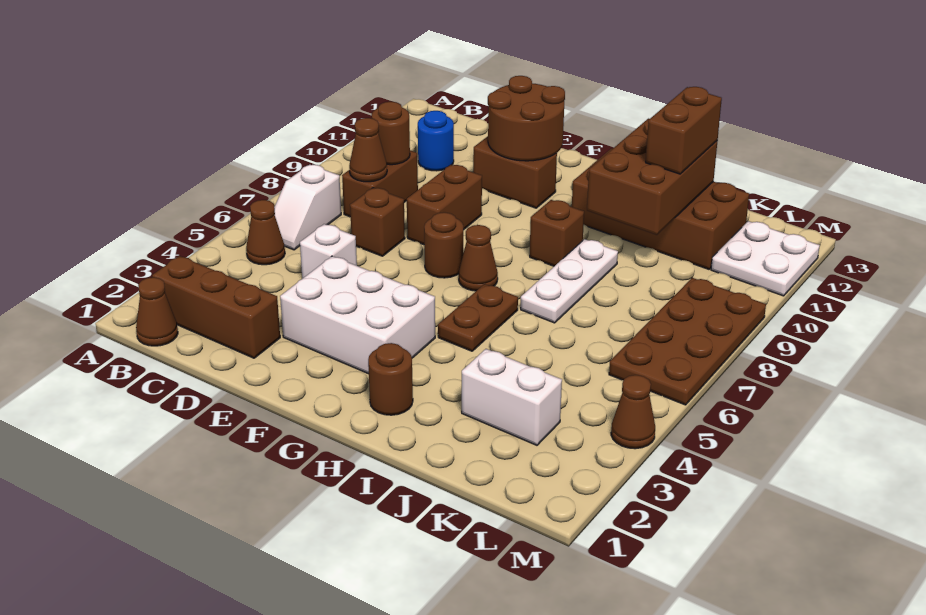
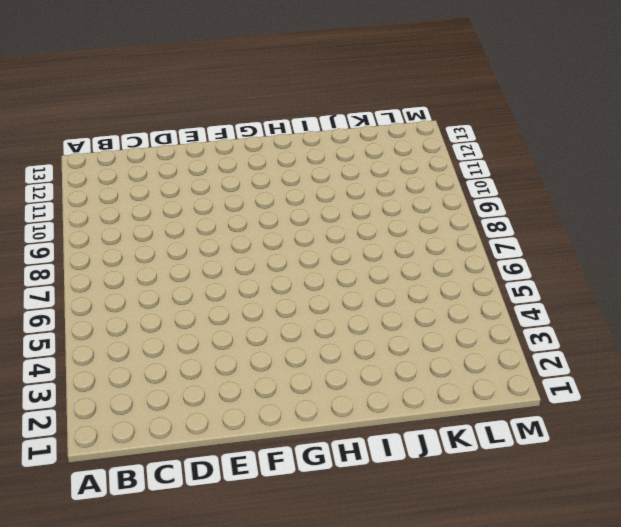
none -> brown 1x1 cone [136,277,178,346]
none -> brown 1x3 brick [152,256,280,358]
none -> brown 1x1 cone [246,200,285,265]

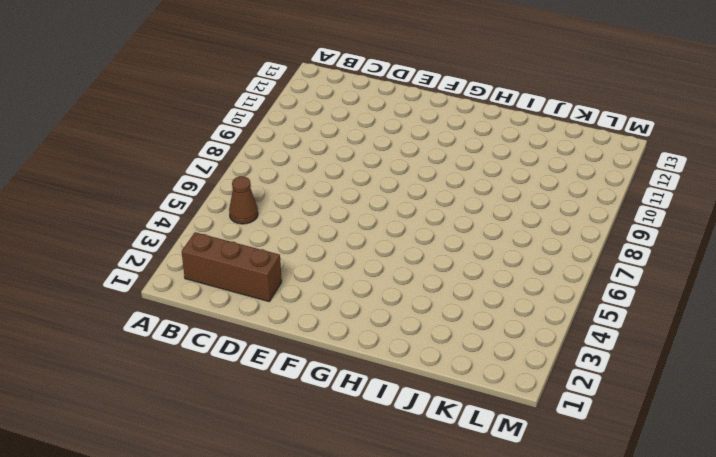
none -> brown 1x1 cone [136,277,178,346]
none -> white 1x2 slope [274,165,341,250]
none -> brown 1x2 brick [342,150,418,217]

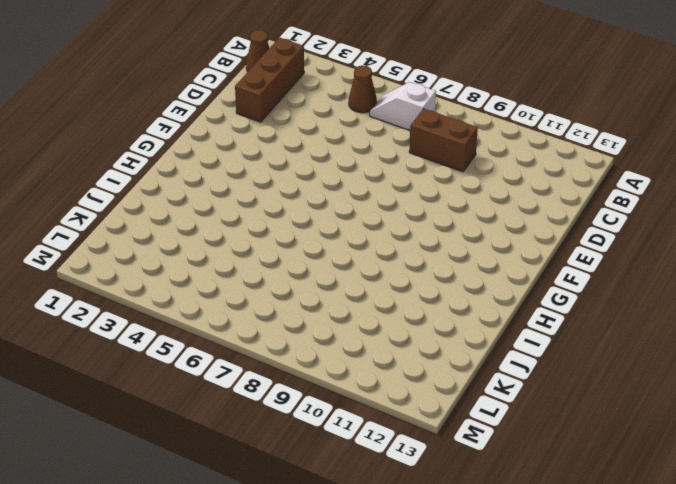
none -> blue 1x1 round brick [418,111,454,171]
none -> white 1x1 brick [300,224,357,279]
none -> brown 1x1 brick [350,188,405,256]

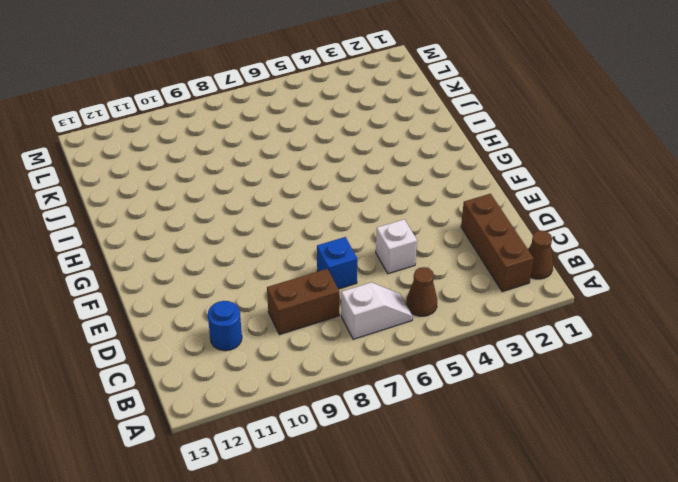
blue 1x1 brick [317,237,357,289] -> brown 1x1 brick [350,188,405,256]
none -> white 2x3 brick [280,256,435,374]
none -> brown 1x2 brick [407,165,482,245]
none -> brown 1x2 brick [473,136,557,208]

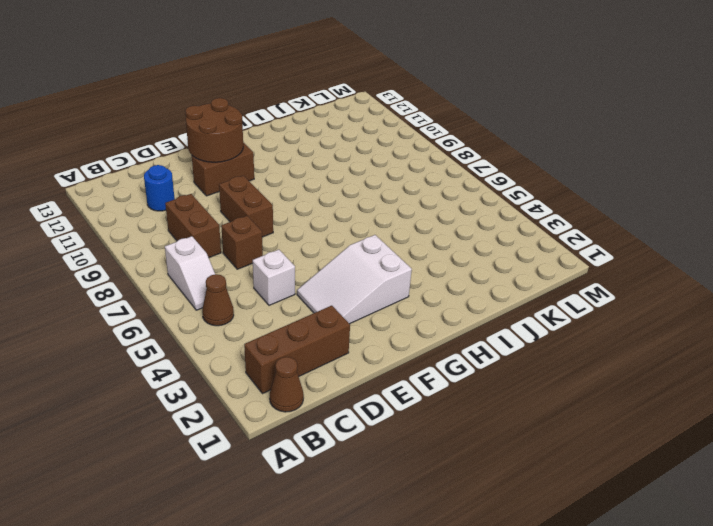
white 2x3 slope [297,235,412,324] -> white 2x3 brick [280,256,435,374]
none -> brown 1x1 round brick [424,212,463,278]
none -> brown 1x1 cone [459,225,498,291]
none -> brown 1x1 round brick [368,343,413,415]

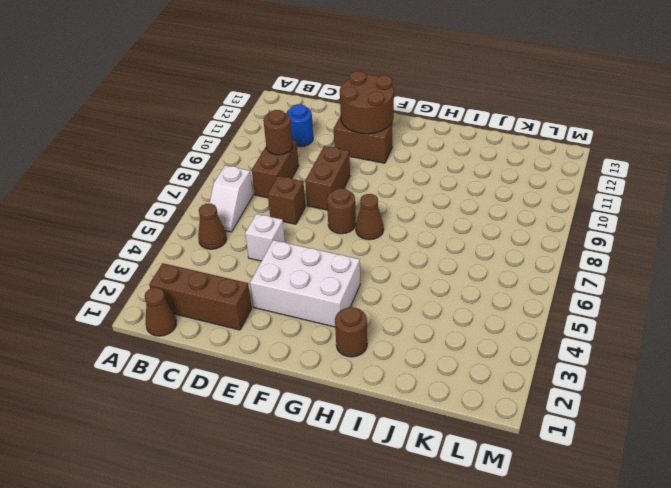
none -> brown 1x2 plate [438,284,518,351]
none -> brown 1x1 brick [530,200,584,266]
none -> brown 2x4 brick [572,148,749,269]

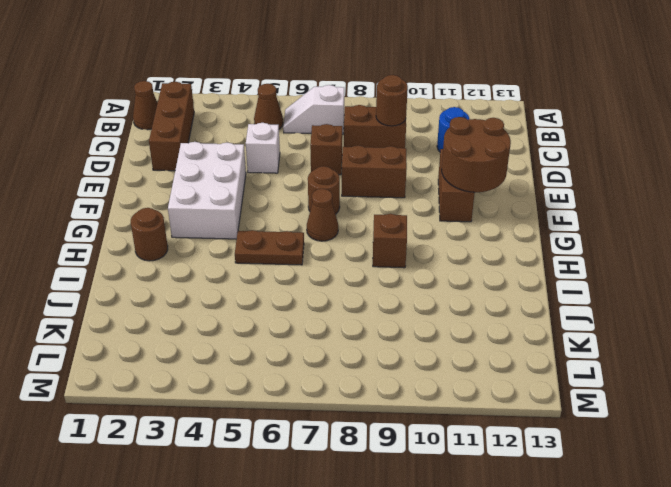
none -> brown 2x4 brick [572,148,749,269]
none -> white 1x3 plate [521,239,618,323]
none -> white 1x2 brick [462,349,562,445]

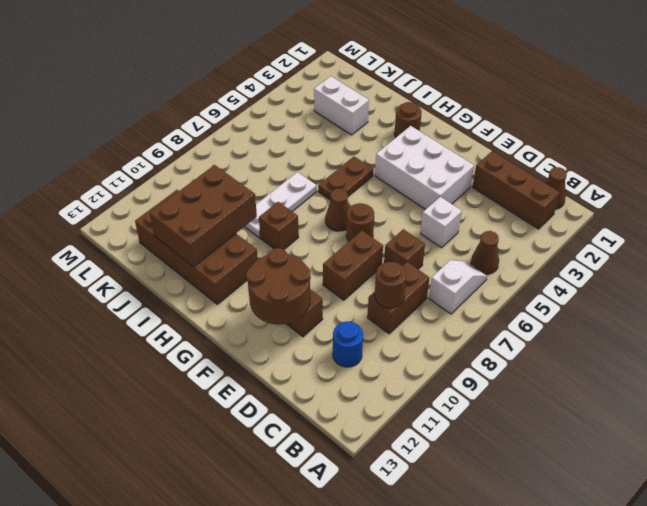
none -> brown 2x4 plate [609,278,766,405]
none -> white 2x2 plate [711,221,820,296]
none -> brown 1x1 cone [611,375,655,449]

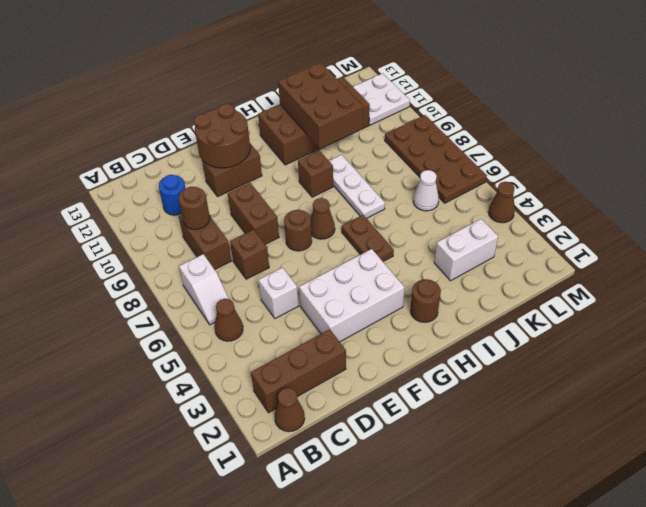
white 1x1 cone [413,170,439,211] -> none
none -> brown 1x1 cone [349,118,387,182]
none -> brown 1x2 brick [646,87,722,174]

